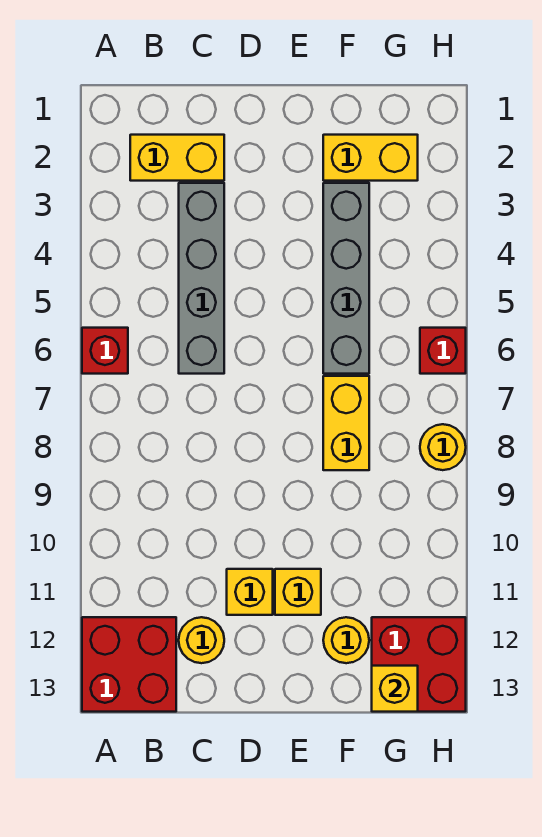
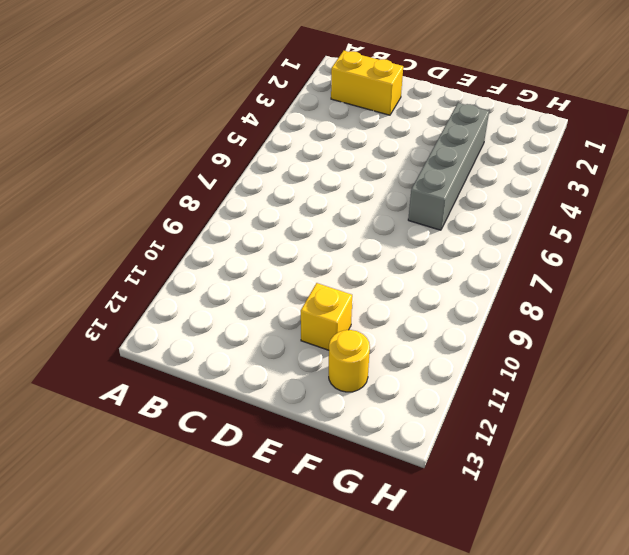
none -> red 1x1 brick [82,328,128,374]
none -> red 2x2 brick [82,617,176,712]
none -> grey 1x4 brick [179,183,224,374]

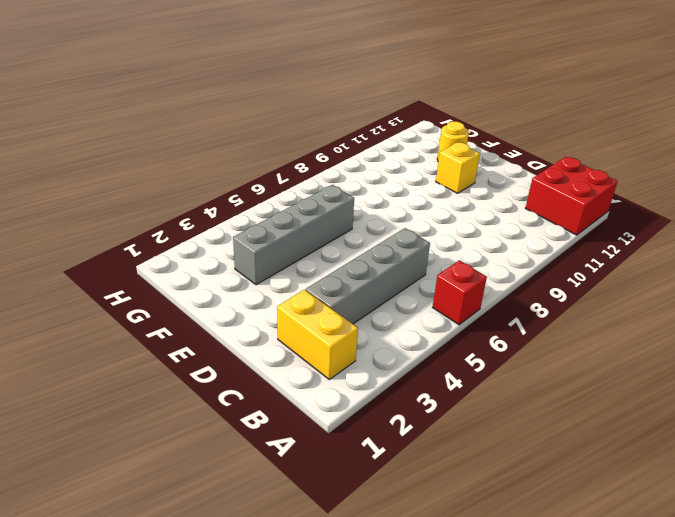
none -> yellow 1x1 round brick [179,617,224,663]
none -> yellow 1x1 brick [227,569,273,615]
none -> yellow 1x2 brick [323,135,418,181]

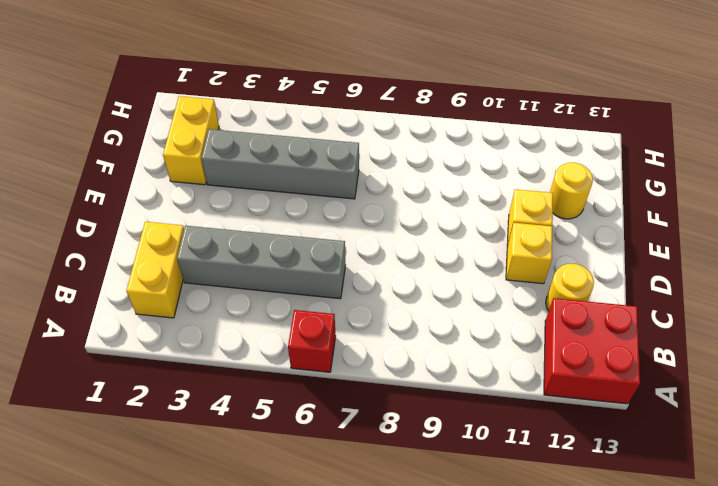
none -> yellow 1x2 brick [323,376,369,470]
none -> red 2x2 brick [372,617,466,712]
none -> red 1x1 brick [420,328,466,374]

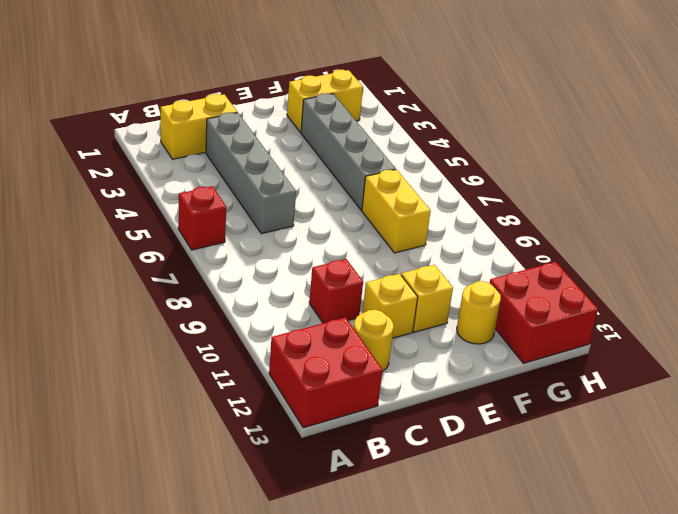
red 1x1 brick [309,259,363,323] -> red 1x1 brick moved to [420,328,466,374]
none -> yellow 1x1 round brick [420,424,466,470]
none -> yellow 1x1 brick [372,666,418,712]

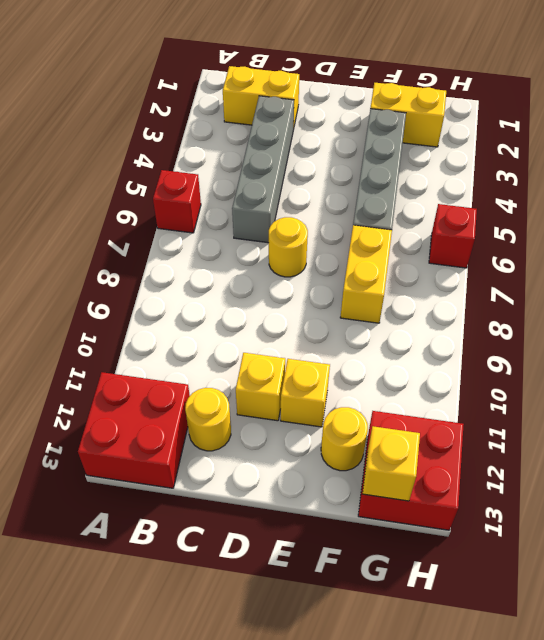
yellow 1x1 round brick [269,217,308,277] -> yellow 1x1 round brick moved to [420,424,466,470]

